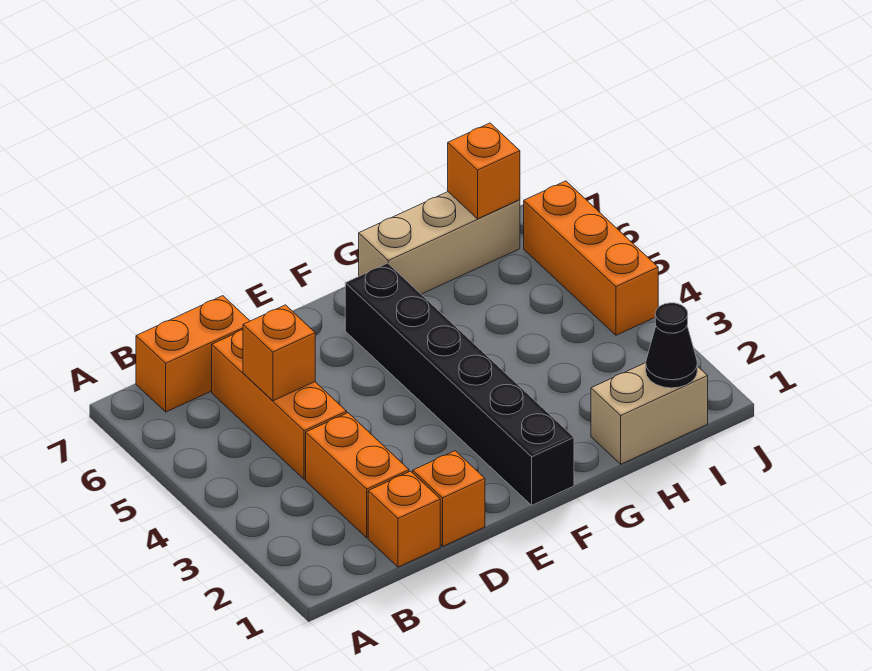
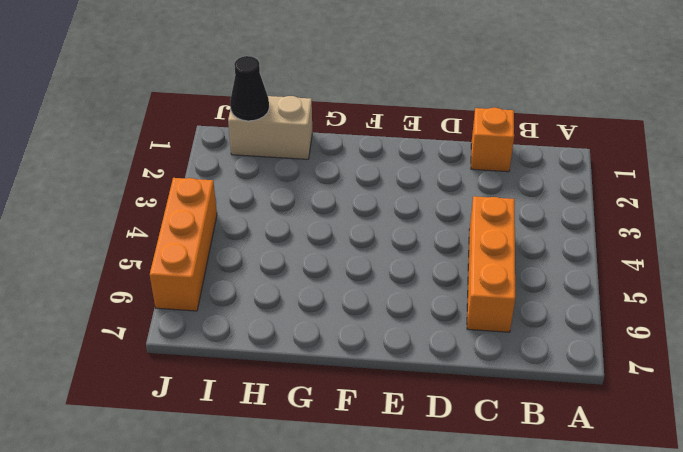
none -> orange 1x2 brick [136,296,250,412]
none -> orange 1x2 brick [306,413,409,538]
none -> orange 1x1 brick [413,451,485,546]

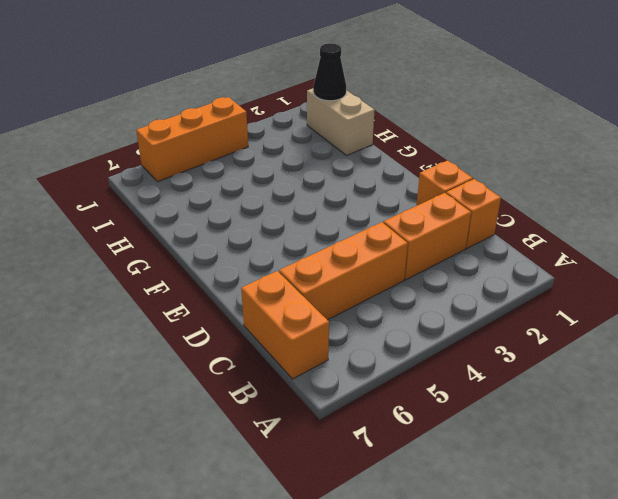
none -> black 1x6 brick [345,263,574,505]
none -> tan 1x3 brick [359,192,520,294]
none -> orange 1x1 brick [243,305,315,401]

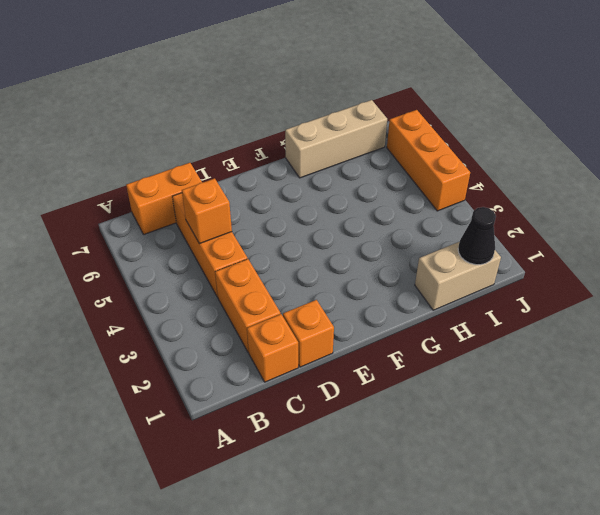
none -> black 1x6 brick [345,263,574,505]
none -> orange 1x1 brick [448,123,520,219]

